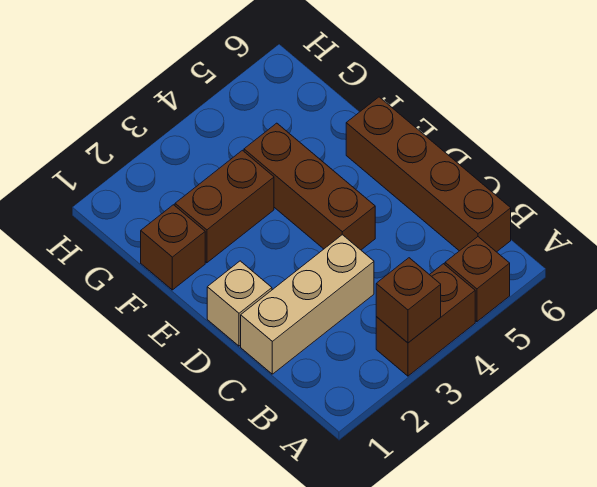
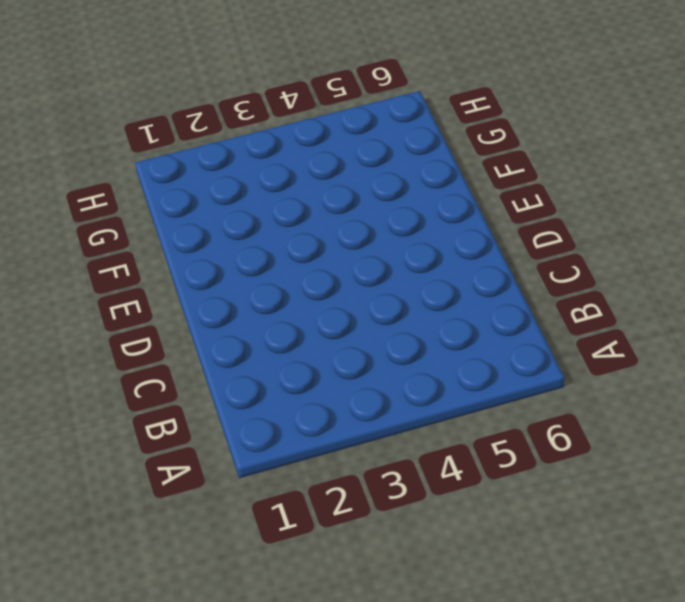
none -> brown 1x2 brick [376,264,475,376]
none -> brown 1x1 brick [445,237,510,322]

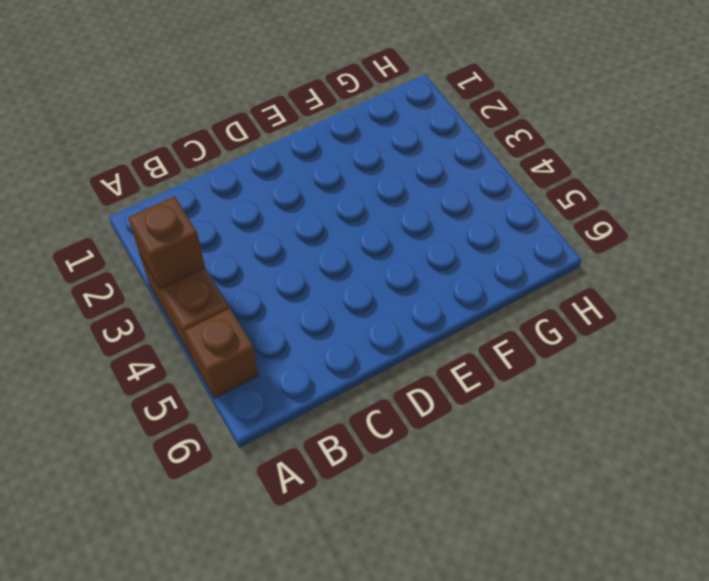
none -> brown 1x4 brick [346,97,511,252]
none -> tan 1x3 brick [241,235,374,374]

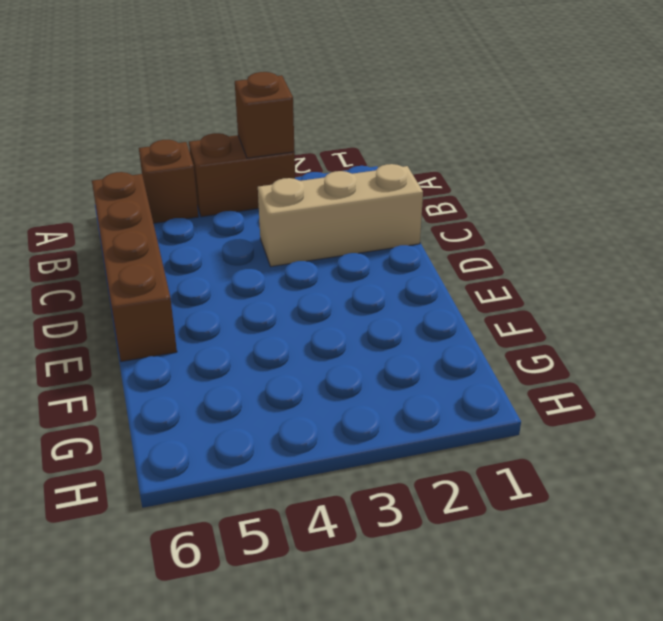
none -> tan 1x1 brick [207,261,272,346]
none -> brown 1x3 brick [244,123,375,250]

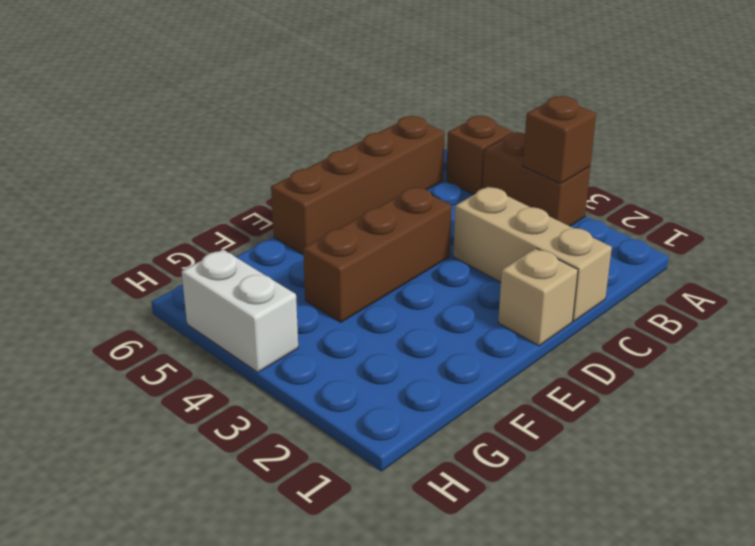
white 1x2 brick [182,250,298,372] -> none
none -> brown 1x1 brick [141,205,205,290]
none -> brown 1x2 brick [175,150,274,263]

